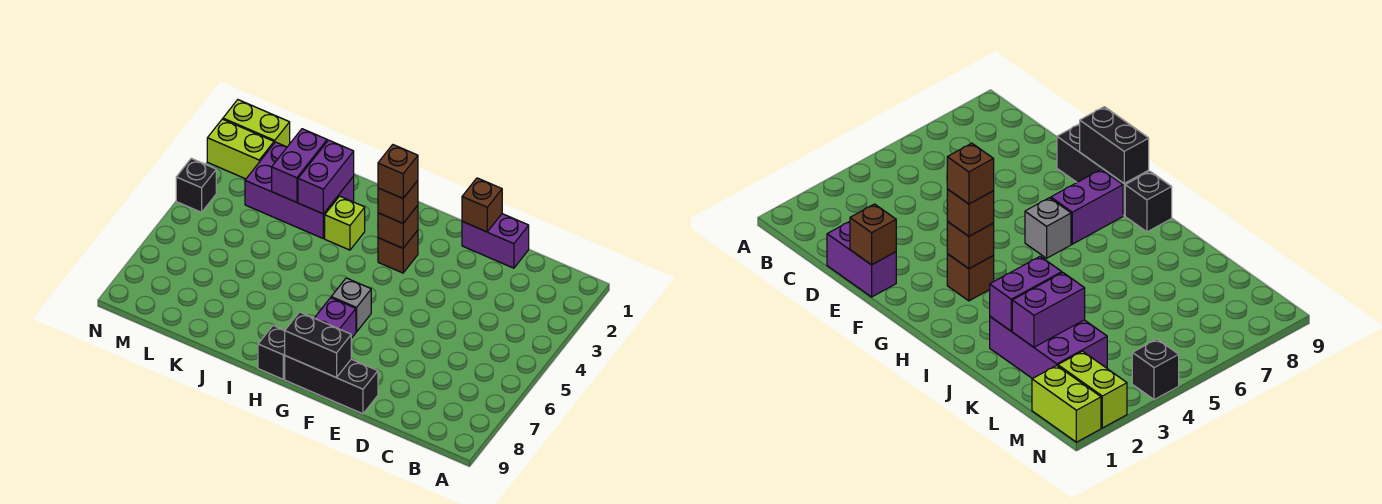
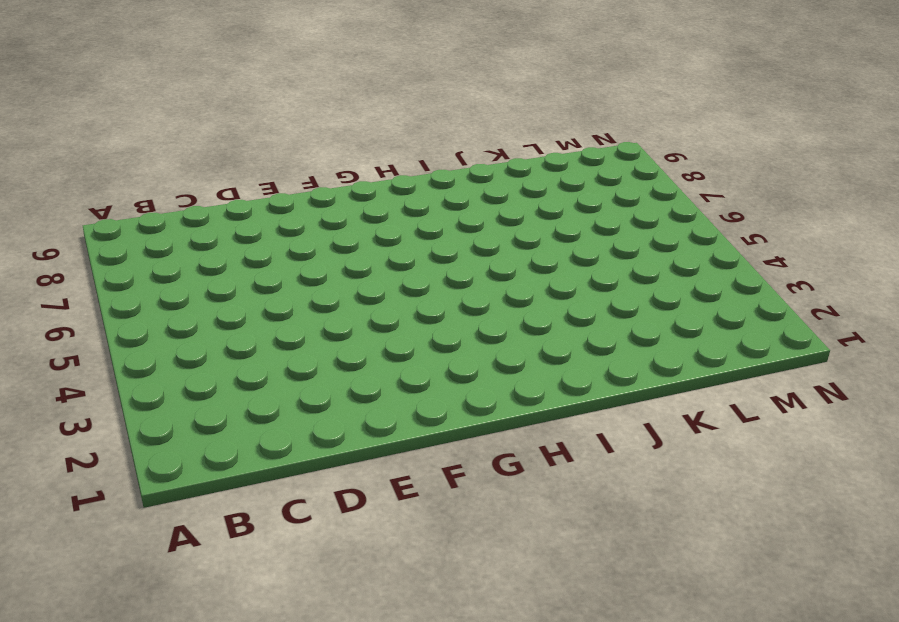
none -> purple 1x2 brick [462,214,529,268]
none -> black 1x3 brick [285,356,378,414]
none -> brown 1x1 brick [378,230,418,273]

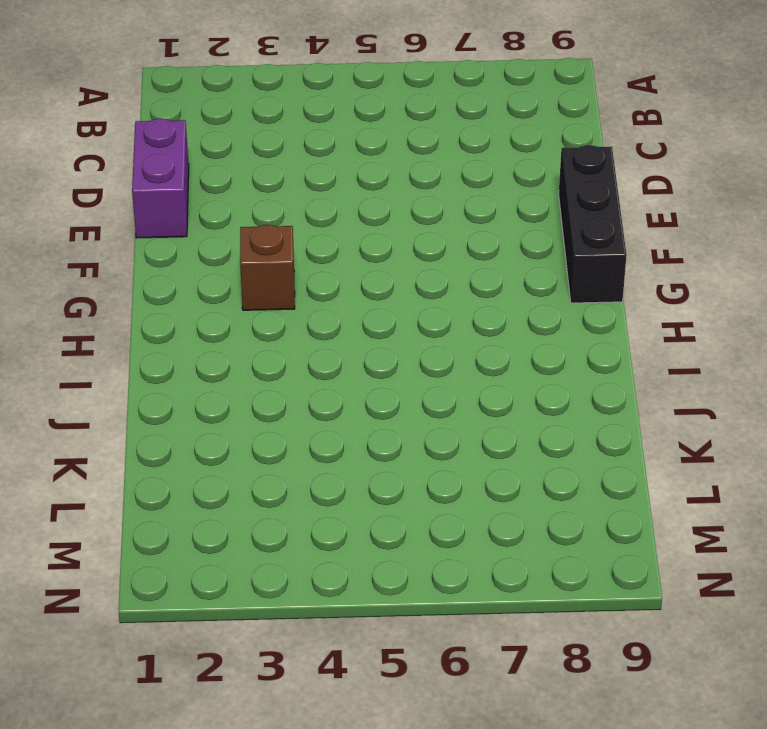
none -> grey 1x1 brick [331,278,371,332]
none -> purple 1x2 brick [315,298,356,338]
none -> black 1x1 brick [258,326,285,379]

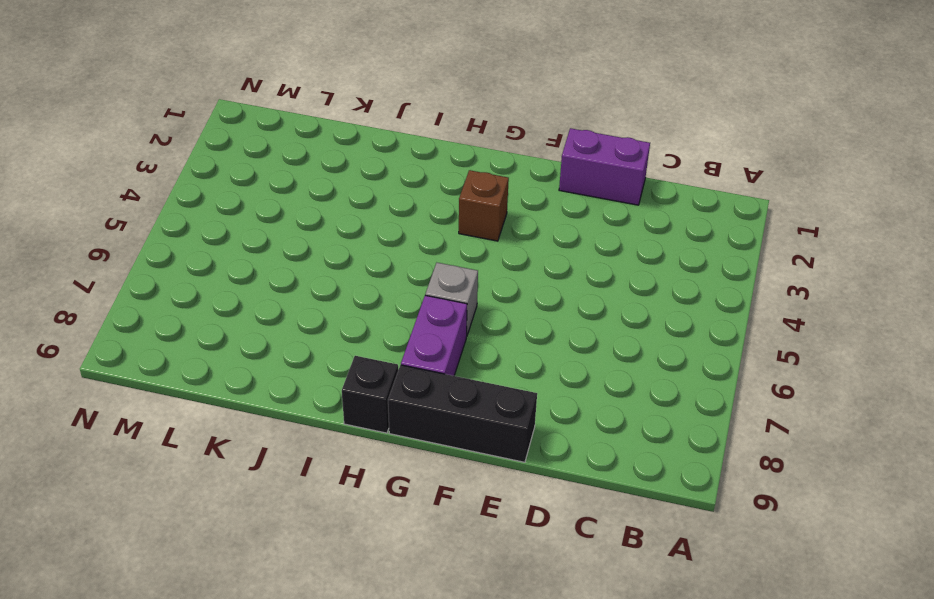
none -> lime 1x1 brick [325,196,365,250]
none -> purple 2x3 brick [245,142,354,238]
none -> lime 1x2 brick [223,100,290,147]

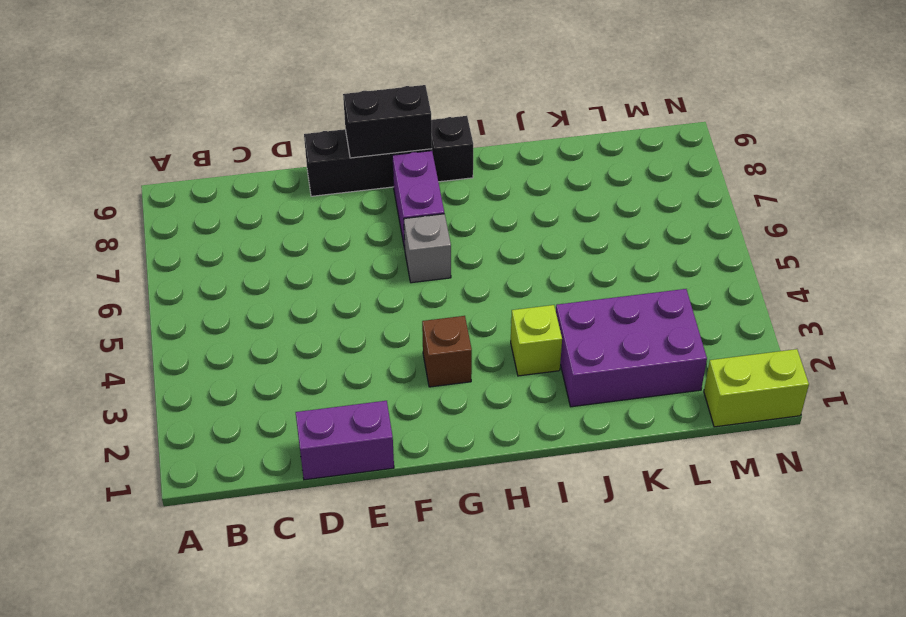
none -> lime 1x2 brick [207,119,274,179]
none -> black 1x1 brick [176,158,216,212]
none -> brown 1x1 brick [462,178,502,232]

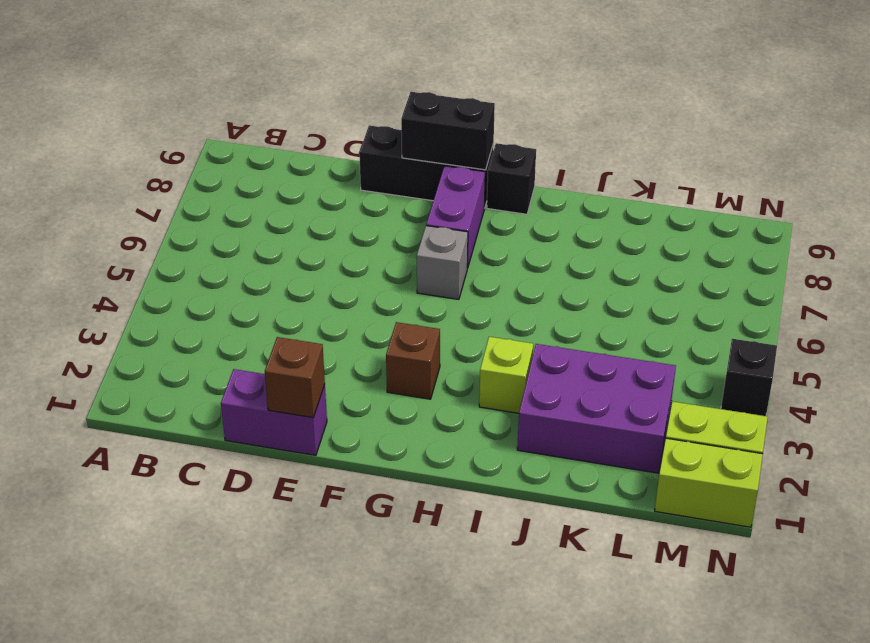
none -> brown 1x1 brick [378,205,418,248]
none -> purple 1x2 brick [298,140,354,214]
none -> purple 1x2 brick [272,129,327,202]

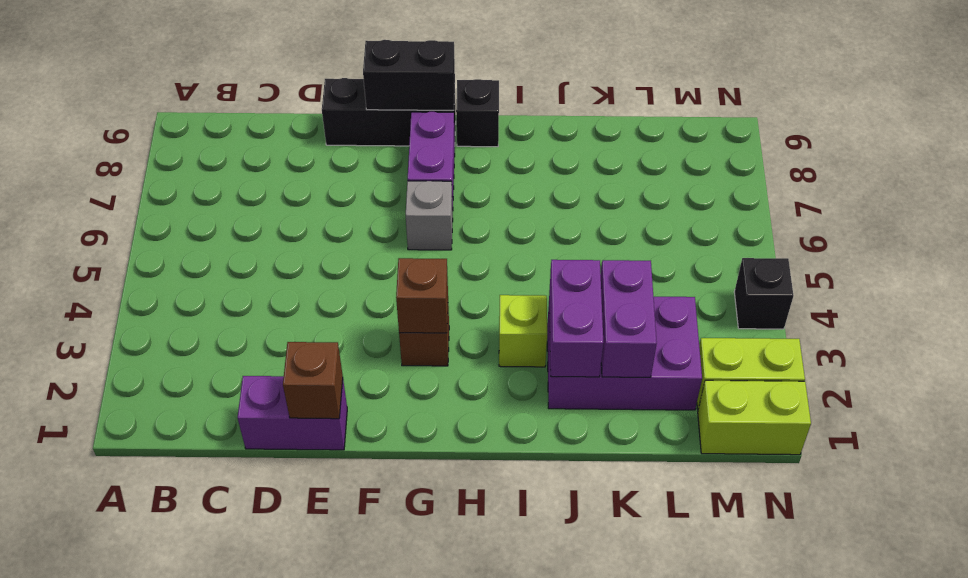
none -> brown 1x1 brick [378,181,418,223]
none -> brown 1x1 brick [378,145,418,198]

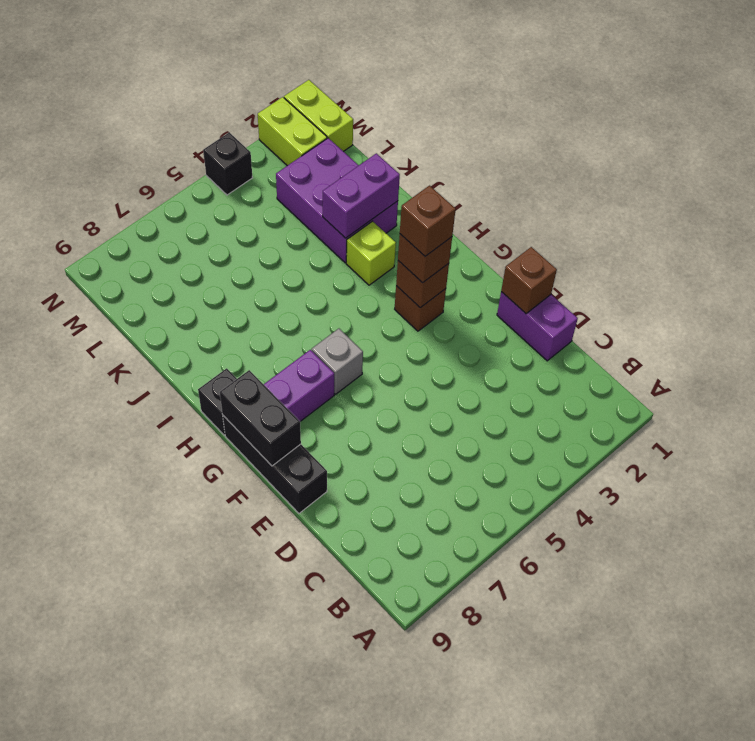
none -> purple 1x2 brick [272,129,327,202]

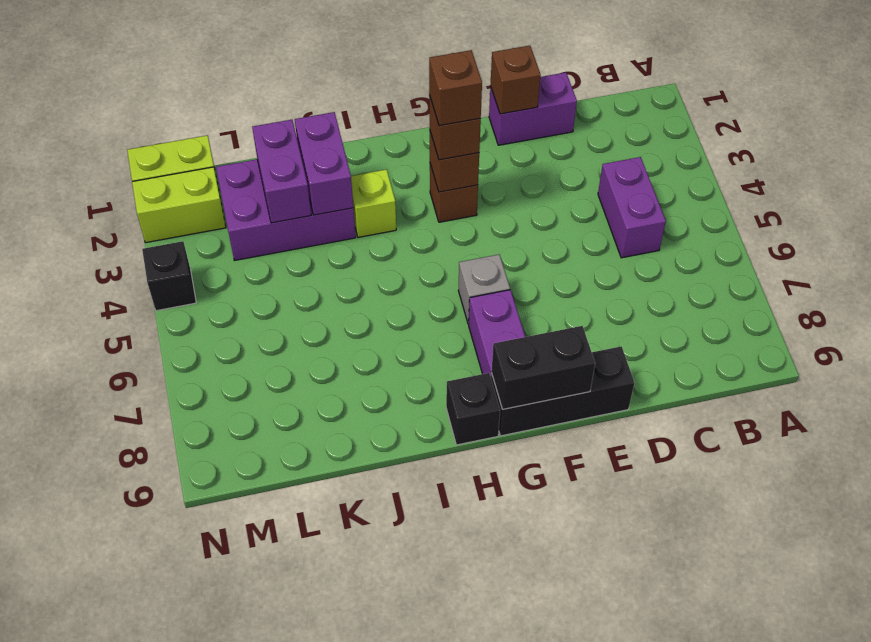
purple 1x2 brick [598,157,666,258] -> none

